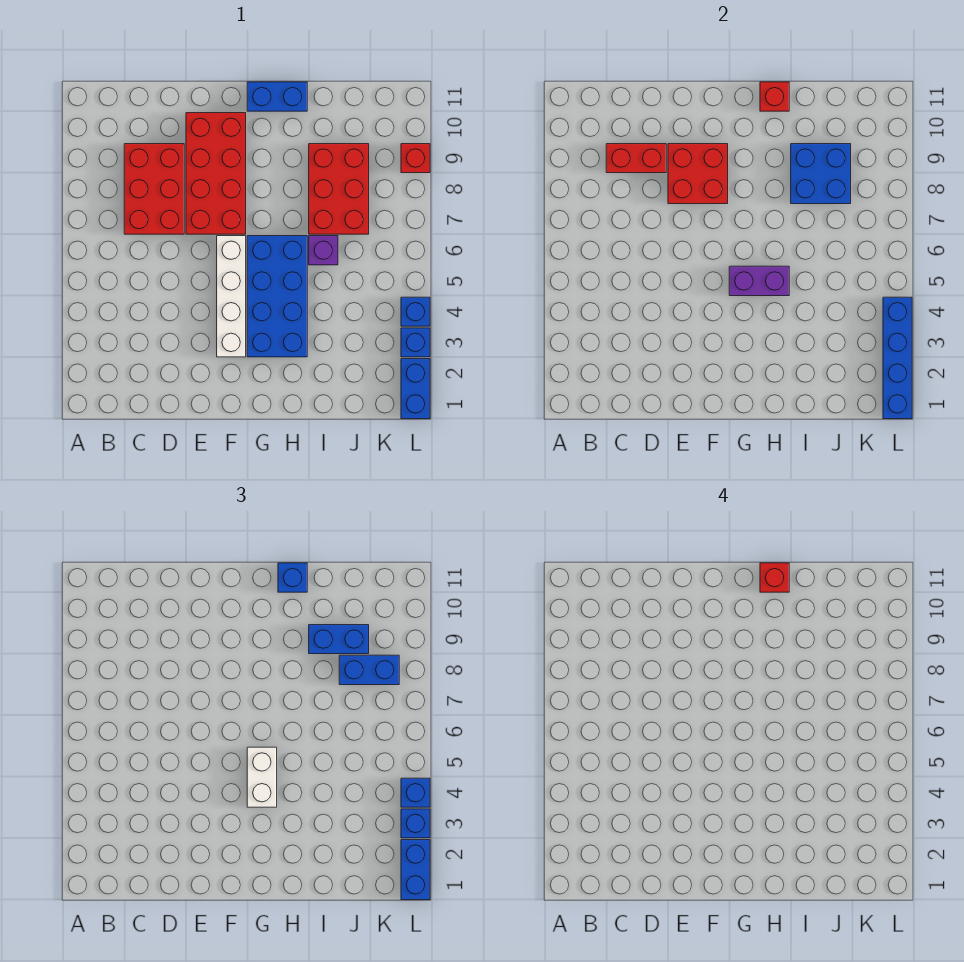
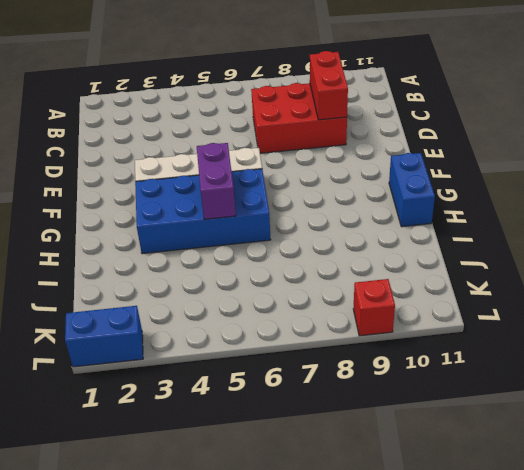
none -> red 2x4 brick [186,113,246,234]
none -> purple 1x1 brick [309,236,338,265]
none -> red 2x3 brick [309,144,369,234]

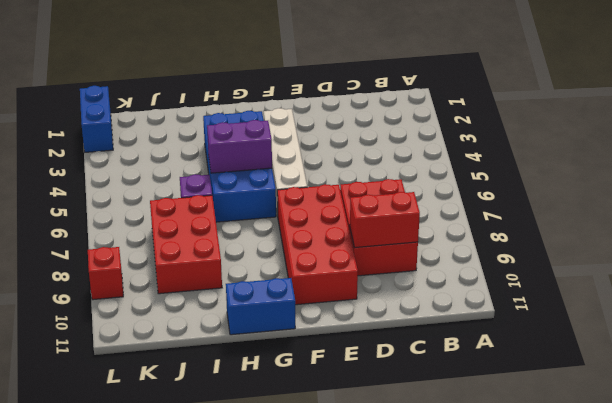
none -> blue 1x1 brick [401,328,430,357]
none -> blue 1x1 brick [401,297,430,326]
none -> red 2x2 brick [668,144,728,204]

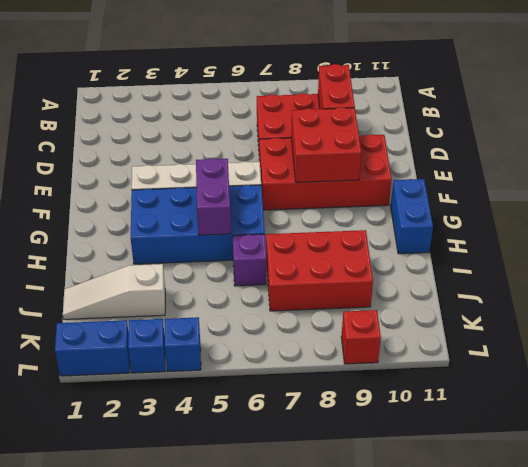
white 1x3 slope [63,264,165,319] -> none
none -> red 1x1 brick [760,82,789,111]
none -> blue 2x2 brick [791,144,851,204]
none -> blue 1x4 brick [883,297,912,419]

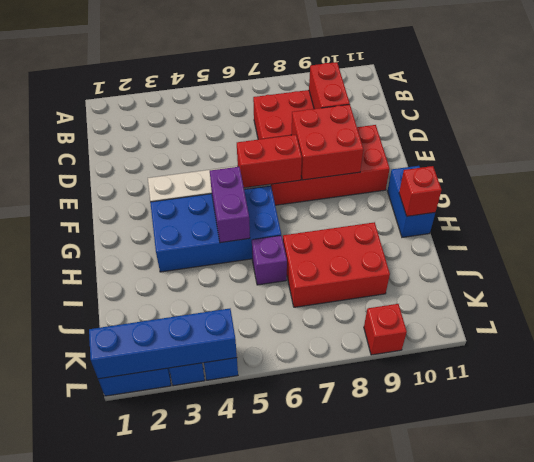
red 1x2 brick [237,135,302,188] -> none
none -> blue 2x2 brick [791,144,851,204]
none -> white 1x2 brick [247,747,277,807]
none -> blue 1x1 brick [278,563,307,592]

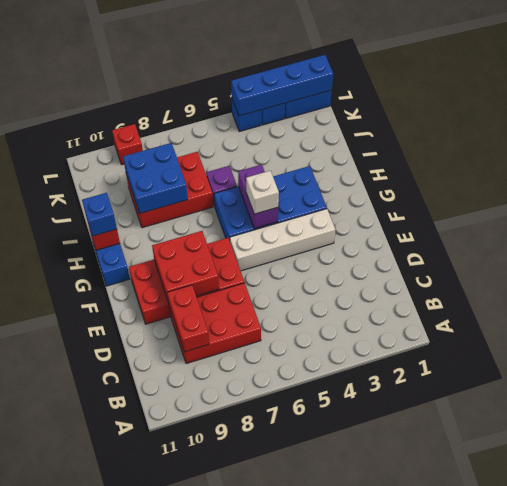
white 1x1 brick [246,171,279,214] -> white 1x2 brick [247,747,277,807]
none -> blue 1x2 brick [309,625,369,654]
none -> blue 1x2 brick [339,655,399,685]
none -> blue 1x2 brick [401,840,430,900]

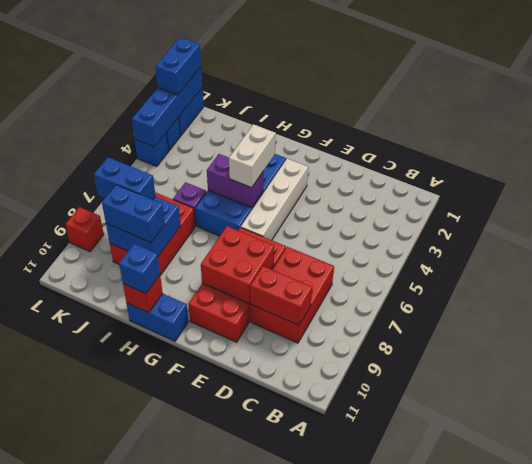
none -> blue 1x1 brick [401,809,430,838]
none -> blue 1x1 brick [401,778,430,807]
none -> red 1x1 brick [760,563,789,592]

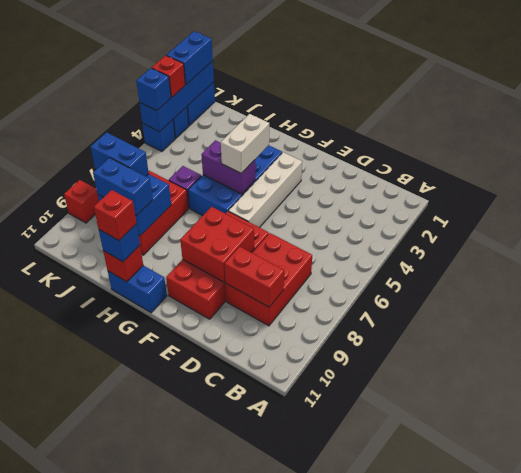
red 1x1 brick [152,56,185,97] -> blue 1x1 brick [401,809,430,838]

